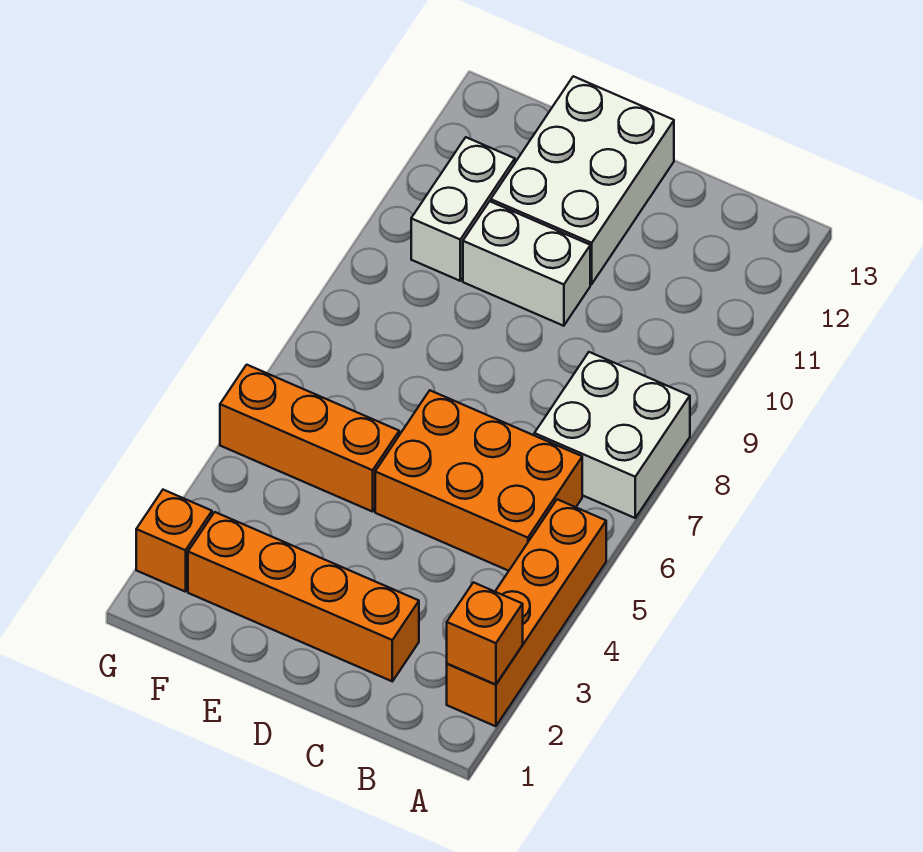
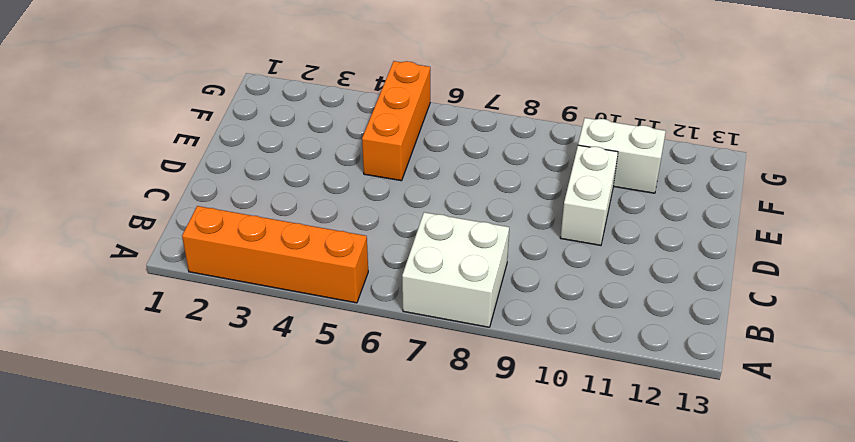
none -> orange 2x3 brick [375,391,582,571]
none -> orange 1x4 brick [188,512,419,681]

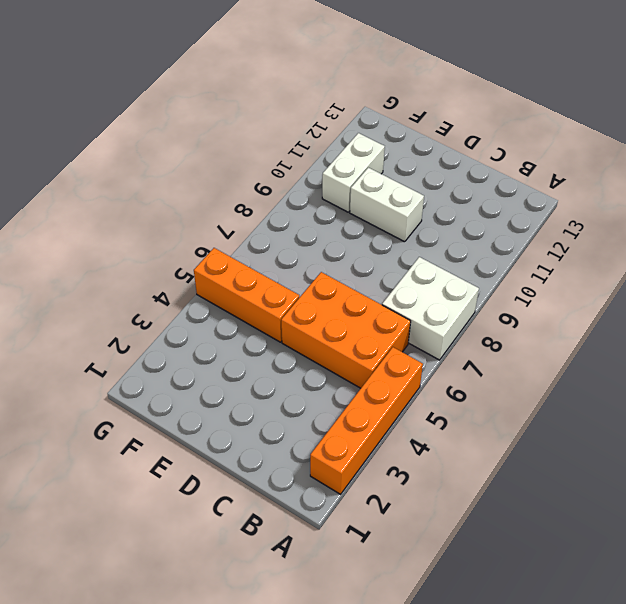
none -> orange 1x4 brick [188,512,419,681]
none -> white 2x3 brick [491,76,674,284]

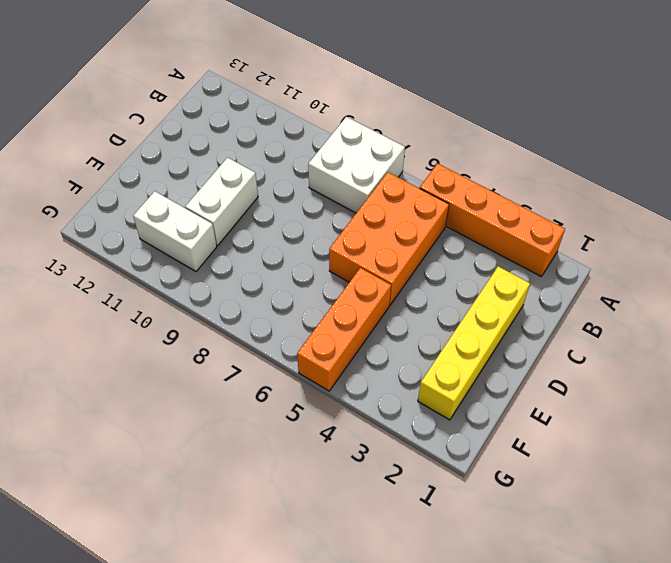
yellow 1x4 brick [418,266,530,420] -> orange 1x4 brick [188,512,419,681]
none -> white 2x3 brick [491,76,674,284]
none -> orange 1x1 brick [136,490,212,592]

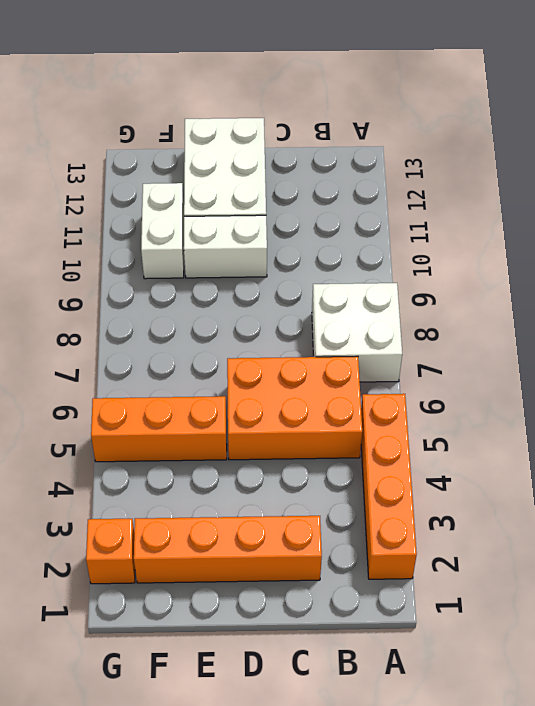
none -> orange 1x1 brick [447,582,523,685]

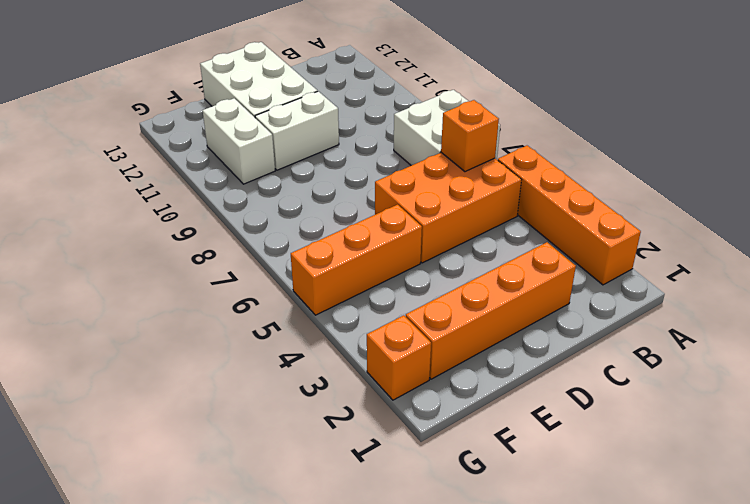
orange 1x1 brick [441,100,499,172] -> orange 1x1 brick moved to [447,582,523,685]

